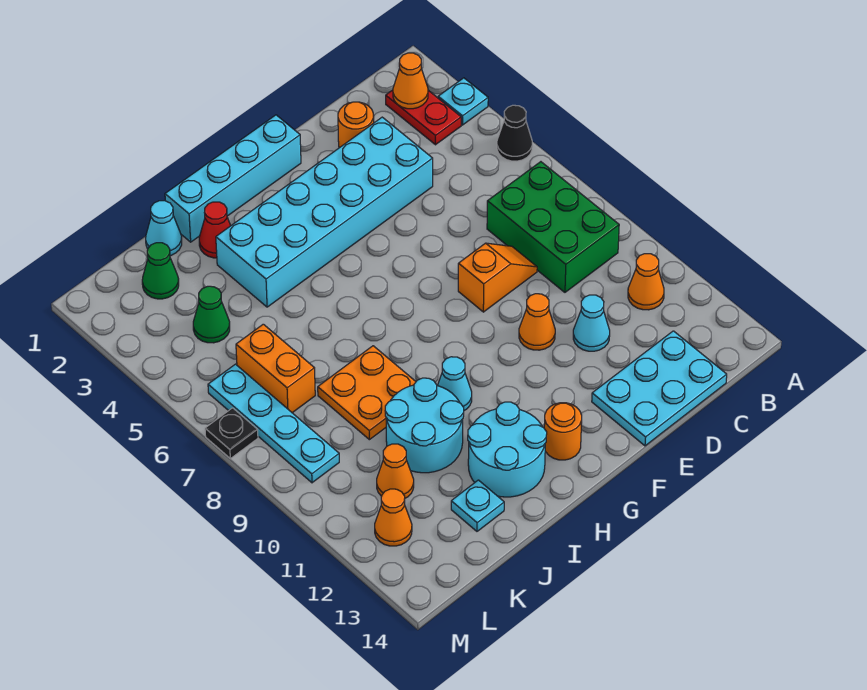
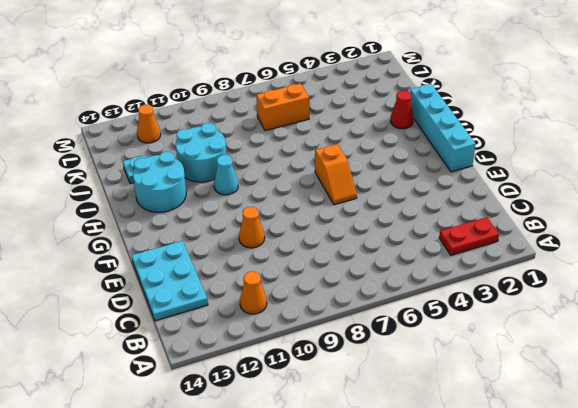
orange 1x2 slope [315,144,357,205] -> orange 1x2 slope moved to [458,243,537,312]
none -> cyan 1x1 plate [438,78,488,125]
none -> black 1x1 cone [497,105,532,161]
none -> green 2x3 brick [487,162,619,292]

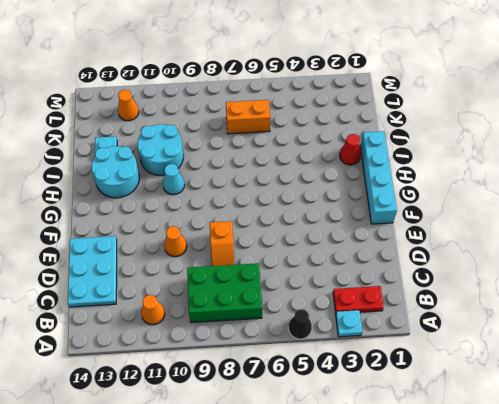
none -> orange 1x1 round brick [338,102,374,148]
none -> cyan 2x6 brick [216,117,433,307]
none -> cyan 1x1 cone [573,295,610,351]

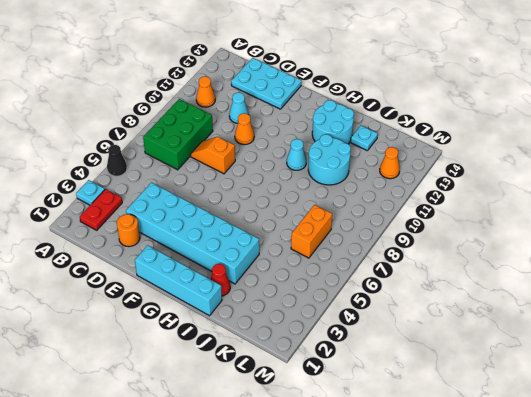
none -> orange 1x1 round brick [544,403,582,460]
none -> orange 2x2 plate [318,346,416,440]
none -> cyan 1x1 cone [146,201,182,256]

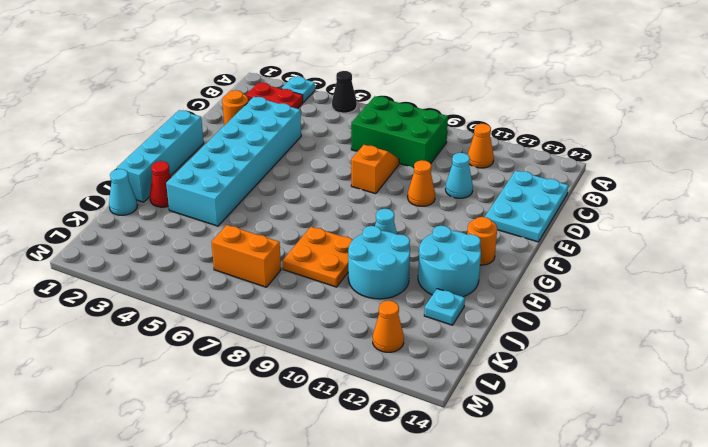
none -> green 1x1 cone [142,243,179,299]
none -> green 1x1 cone [193,286,230,343]
none -> orange 1x1 cone [377,444,414,498]

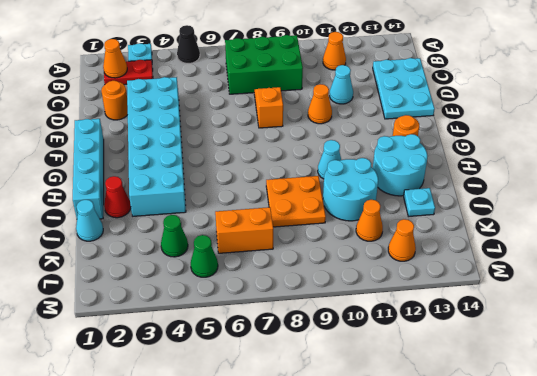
green 1x1 cone [191,235,218,277] -> green 1x1 cone moved to [142,243,179,299]
none -> cyan 1x4 plate [208,364,339,483]
none -> black 1x1 plate [205,408,258,459]

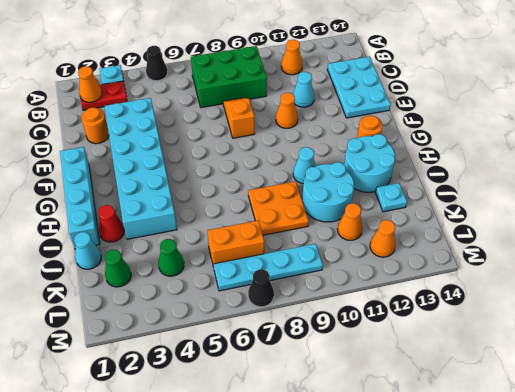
black 1x1 cone [248,269,274,307] -> black 1x1 plate [205,408,258,459]

